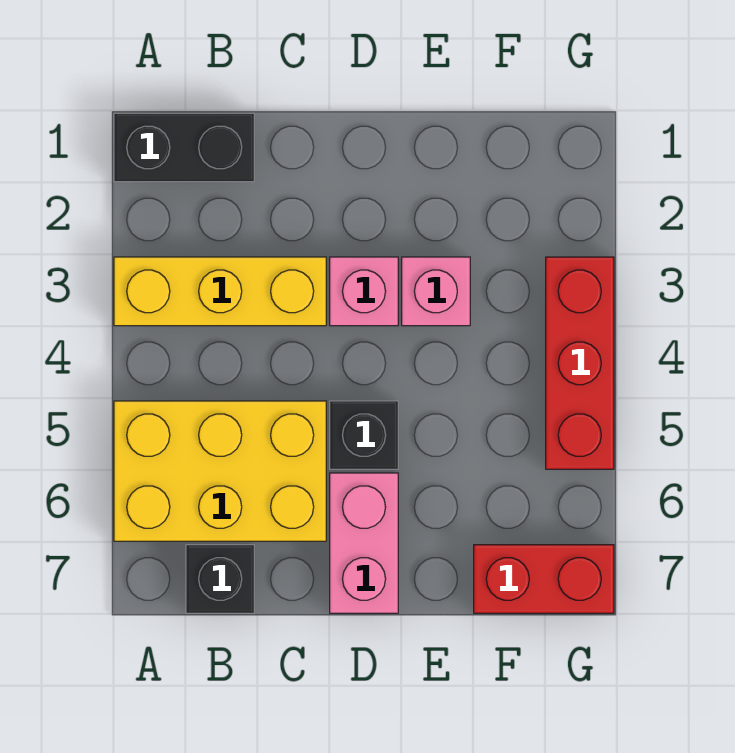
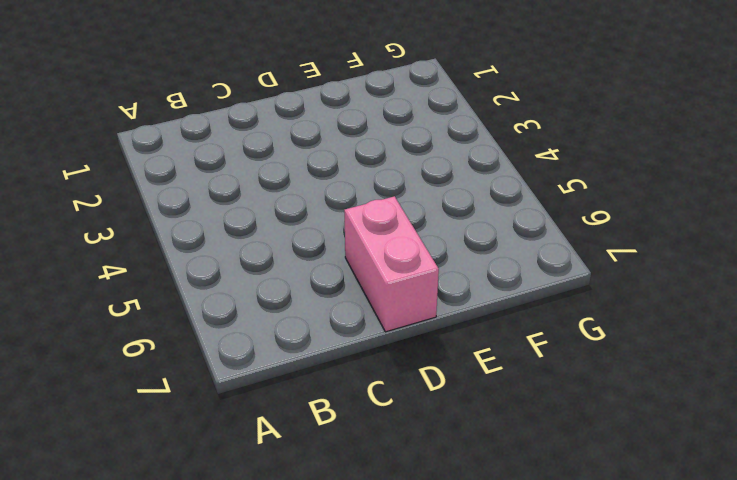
none -> black 1x2 brick [114,113,254,182]
none -> yellow 1x3 brick [114,257,326,326]

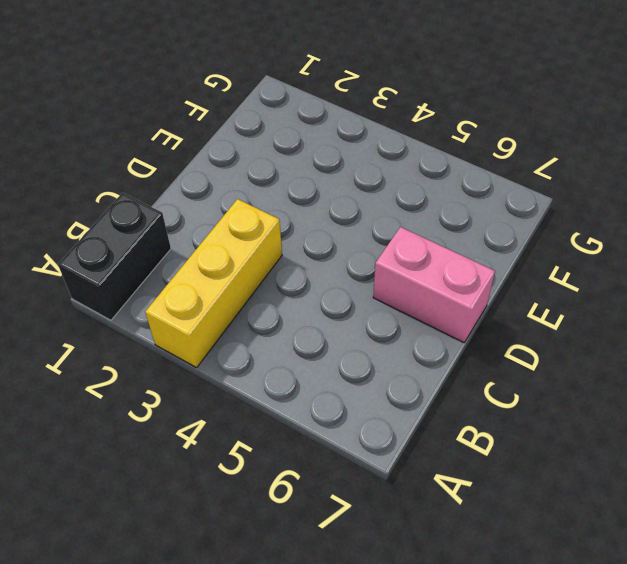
none -> yellow 2x3 brick [114,401,326,541]
none -> black 1x1 brick [186,545,254,613]

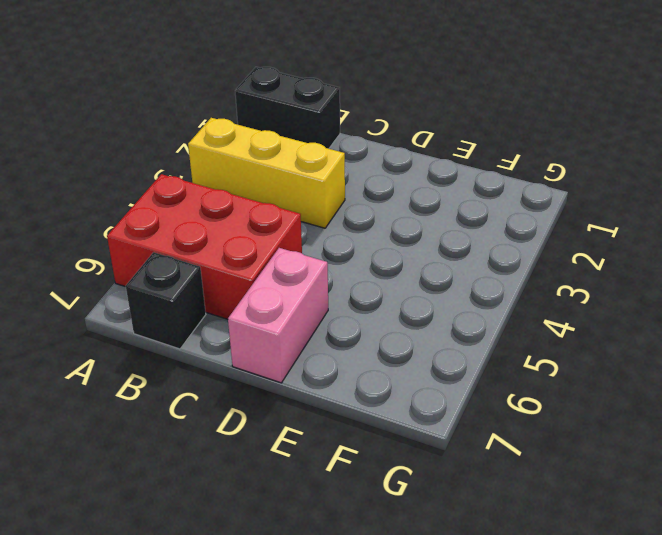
red 2x3 brick [107,174,302,319] -> yellow 2x3 brick [114,401,326,541]
none -> pink 1x1 brick [330,257,398,326]
none -> black 1x1 brick [330,401,398,469]

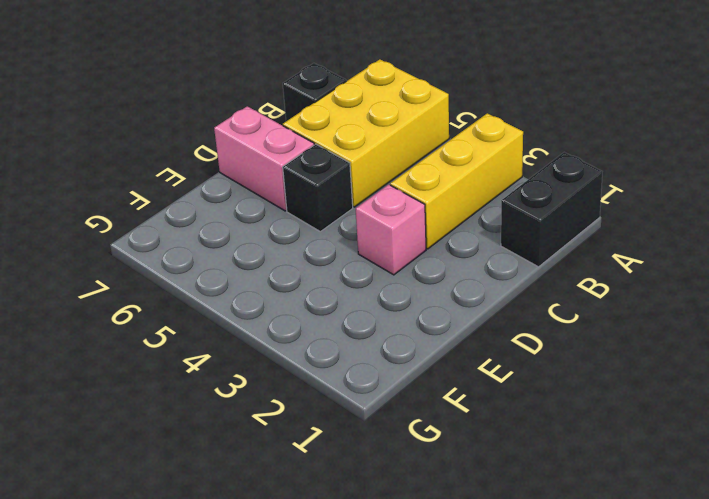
none -> pink 1x1 brick [402,257,470,326]
none -> red 1x2 brick [474,545,614,613]

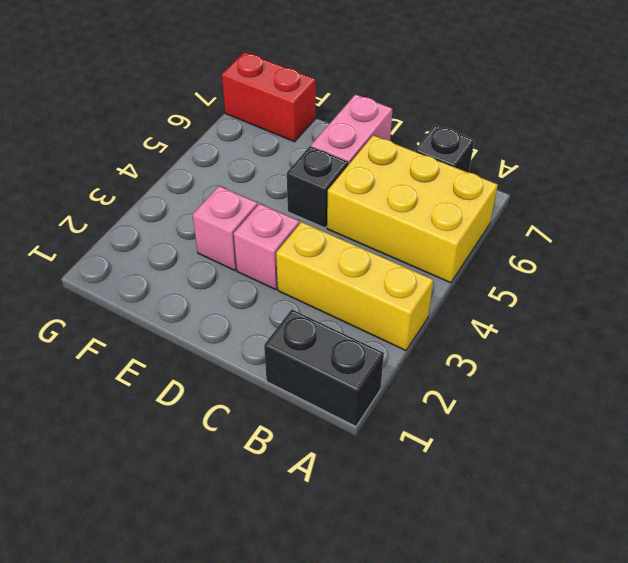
none -> red 1x3 brick [546,257,614,469]

